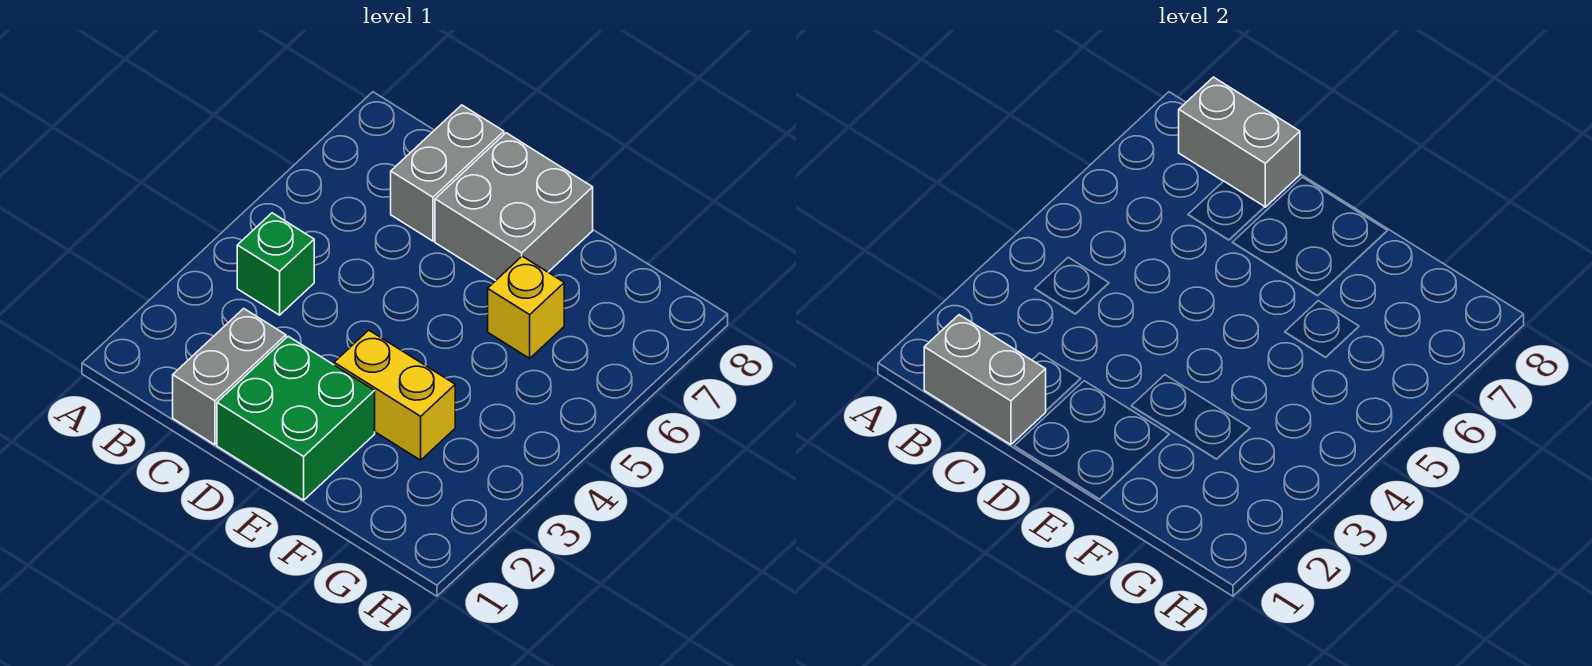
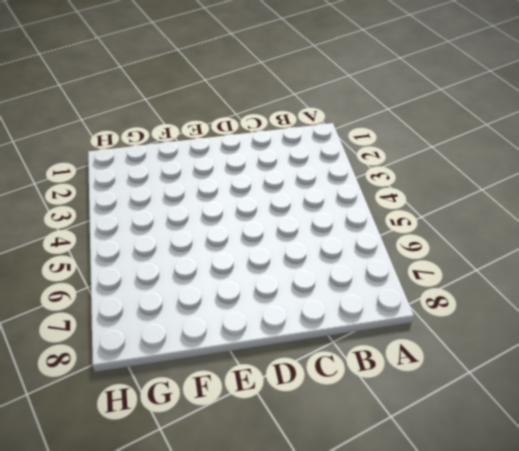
none -> green 1x1 brick [237,213,314,315]
none -> grey 1x2 brick [173,309,286,445]

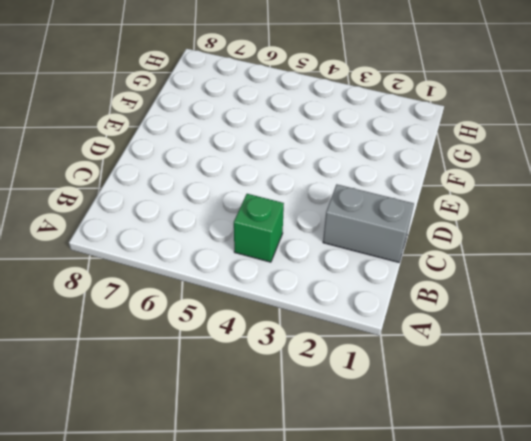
none -> grey 1x2 brick [391,105,504,241]
none -> green 2x2 brick [217,336,375,500]

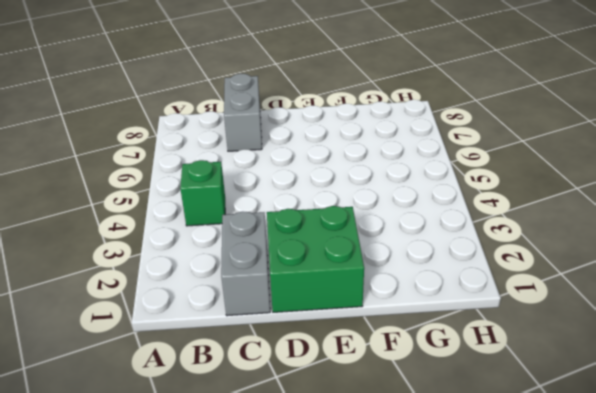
none -> grey 2x2 brick [435,133,593,281]
none -> yellow 1x2 brick [334,330,455,460]

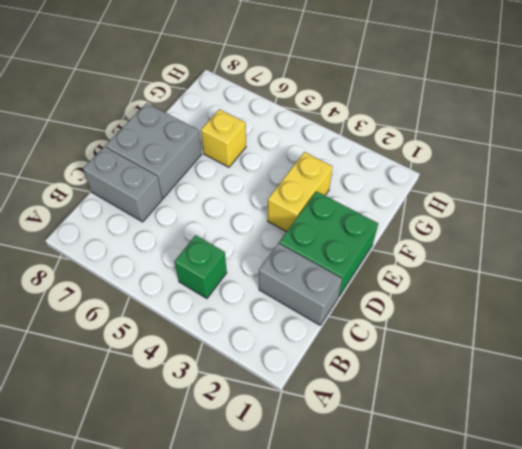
none -> grey 1x2 brick [924,315,1046,445]
none -> grey 1x2 brick [1179,77,1300,207]

